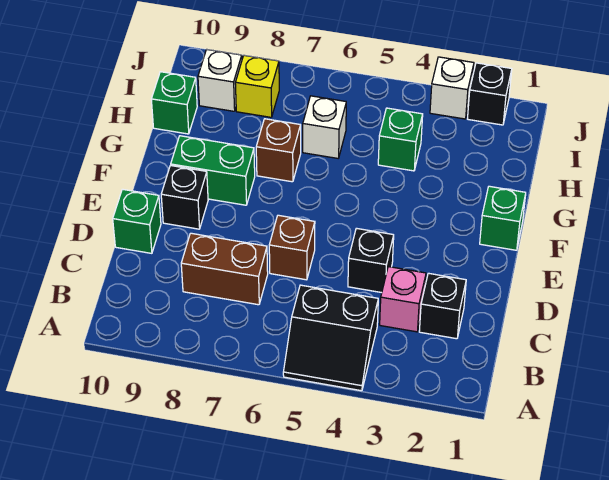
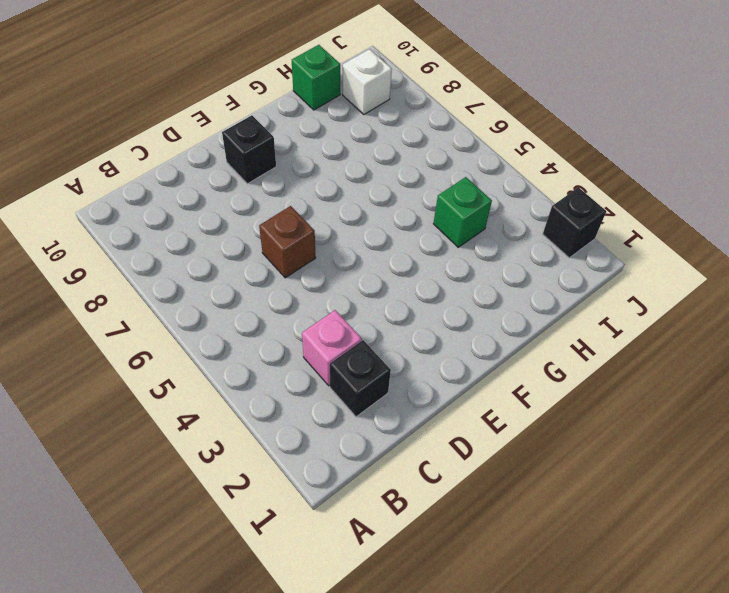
none -> black 2x2 slope [283,285,378,391]
none -> brown 1x2 brick [181,233,268,305]
none -> black 1x1 brick [348,228,394,293]

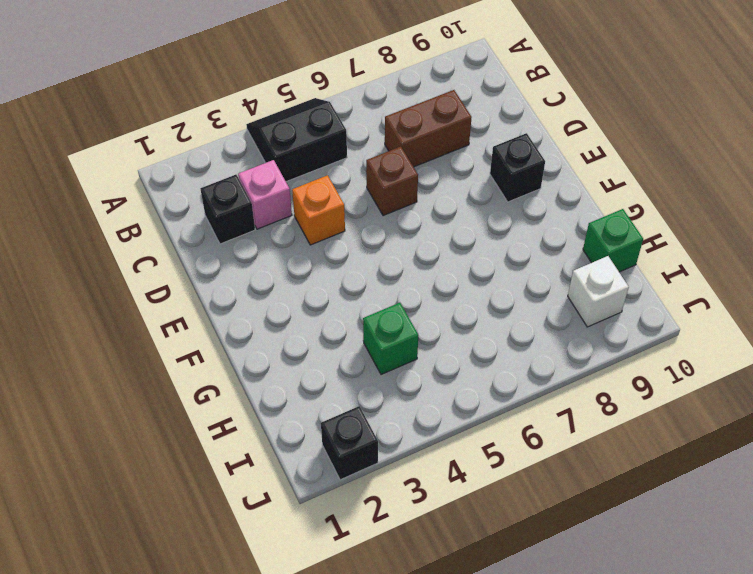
orange 1x1 brick [292,175,345,245] -> black 1x1 brick [348,228,394,293]
none -> green 1x1 brick [113,189,161,253]
none -> green 1x1 brick [480,186,526,250]
none -> green 1x2 brick [171,136,255,205]

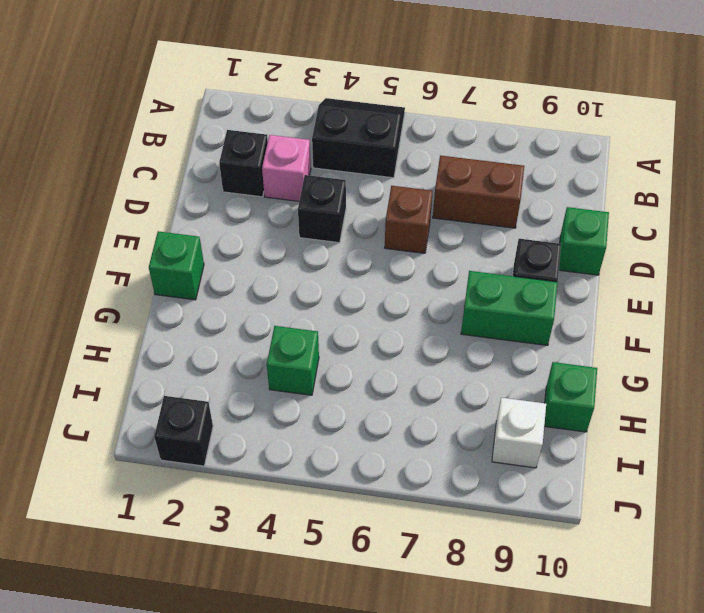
none -> brown 1x1 brick [256,119,301,182]
none -> white 1x1 brick [303,96,346,158]
none -> yellow 1x1 brick [235,55,279,117]

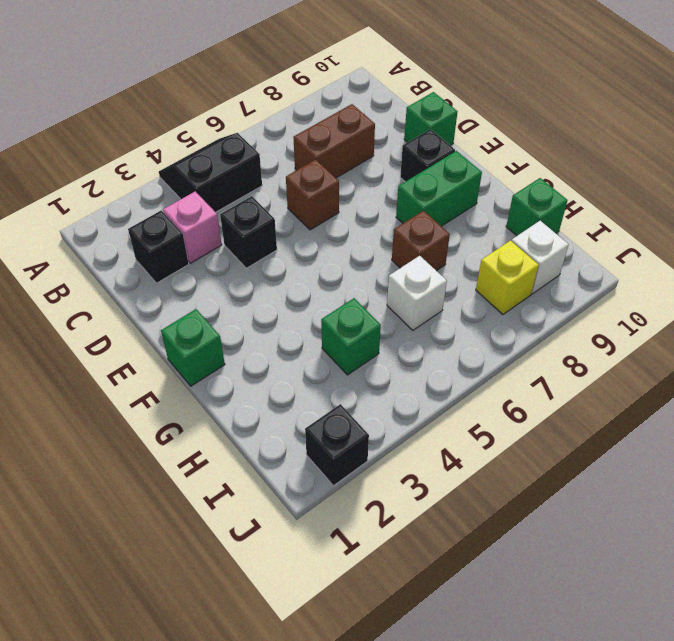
none -> white 1x1 brick [430,57,474,119]

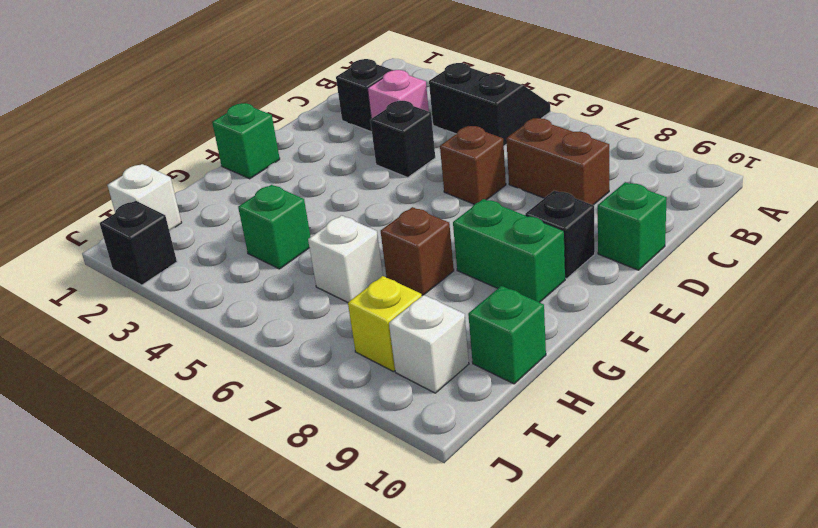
white 1x1 brick [108,164,182,230] -> white 1x1 brick moved to [430,57,474,119]

